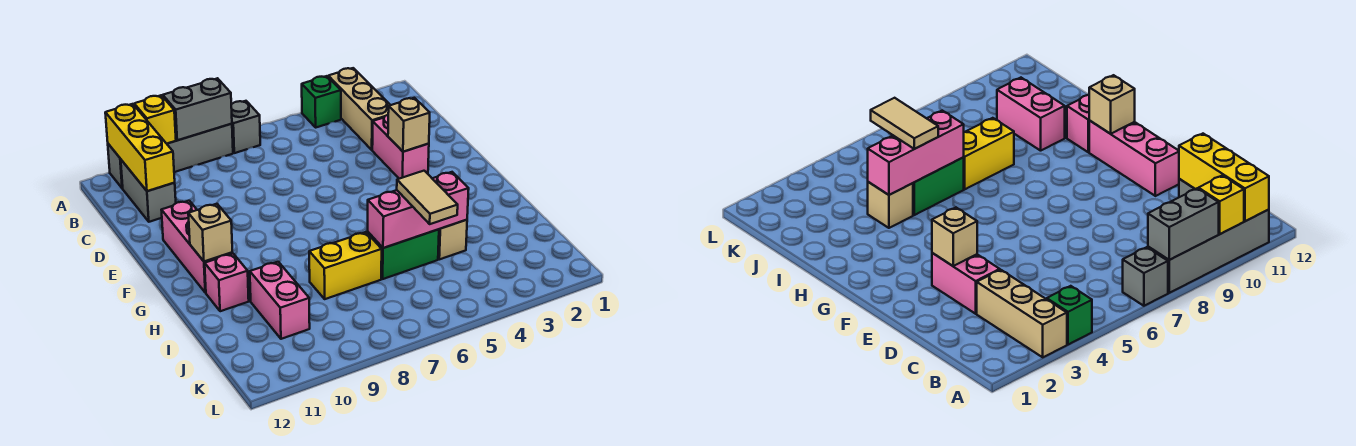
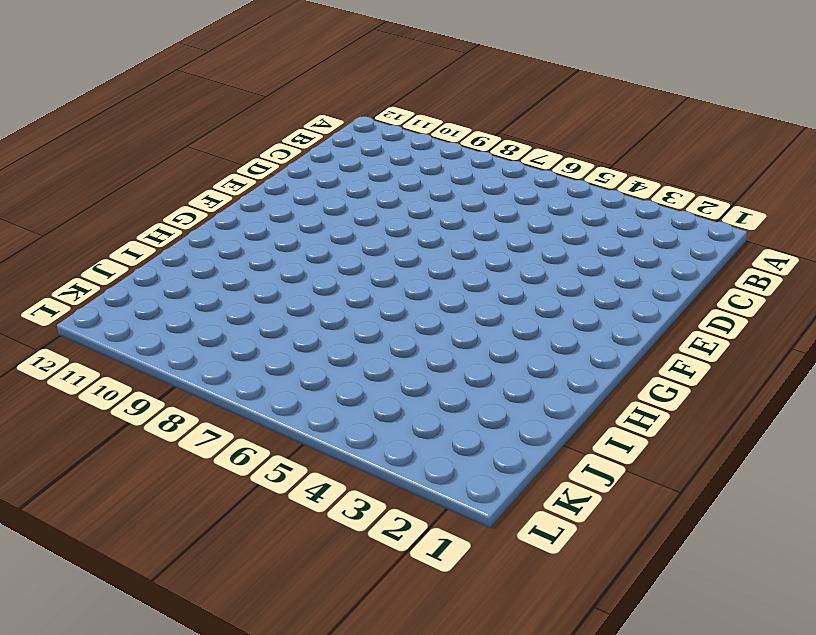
none -> tan 1x3 brick [328,68,390,150]
none -> green 1x1 brick [302,76,341,127]
none -> grey 1x1 brick [231,101,260,153]

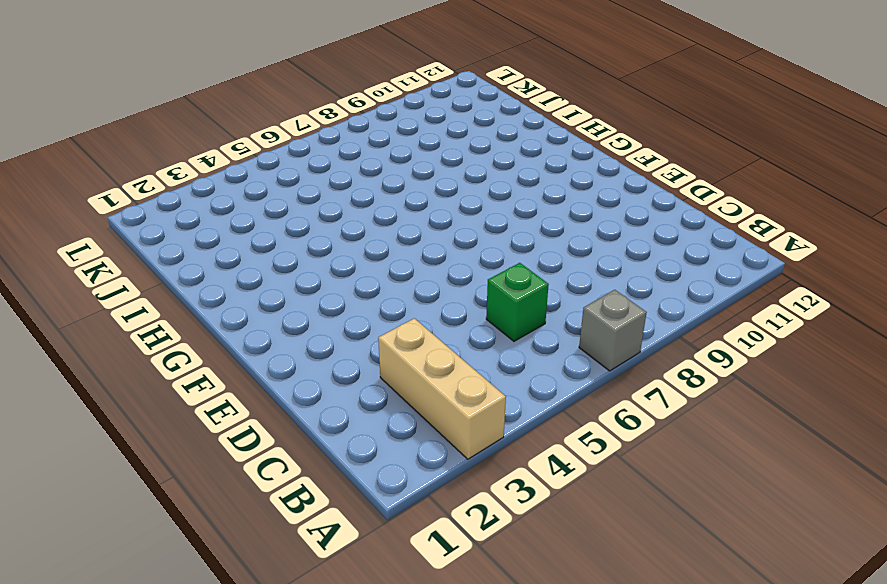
green 1x1 brick [486,263,549,341] -> green 1x1 brick moved to [302,76,341,127]
none -> grey 1x4 brick [108,124,233,189]
none -> grey 1x2 brick [121,160,176,222]
none -> pink 1x2 brick [372,115,429,179]

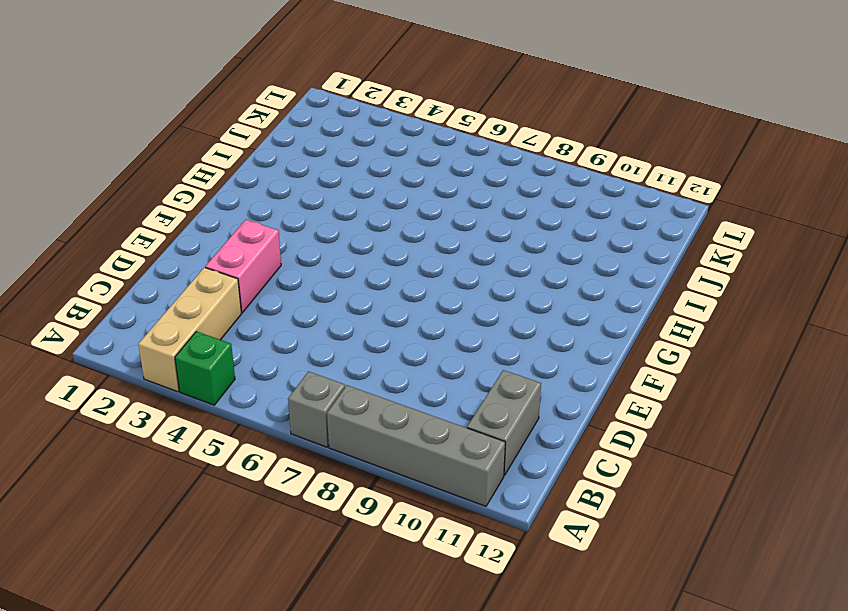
none -> pink 1x3 brick [162,201,233,293]
none -> pink 1x1 brick [205,254,249,311]
none -> tan 1x1 brick [438,220,467,259]

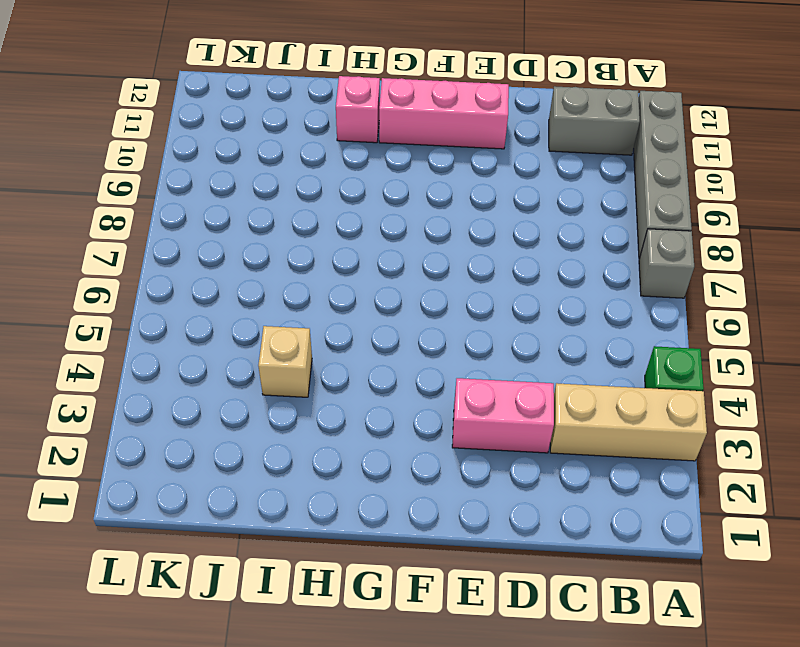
none -> green 1x2 brick [368,229,439,279]
none -> yellow 1x2 brick [309,232,382,299]
none -> pink 1x2 brick [250,262,310,339]

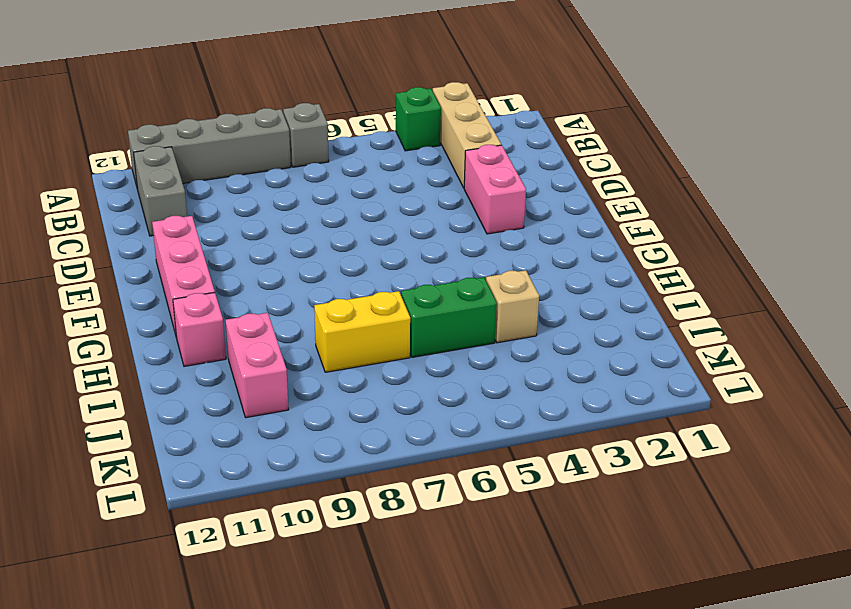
none -> grey 1x2 brick [163,78,232,140]
none -> yellow 1x1 brick [134,95,176,144]
none -> yellow 1x3 brick [105,104,175,191]

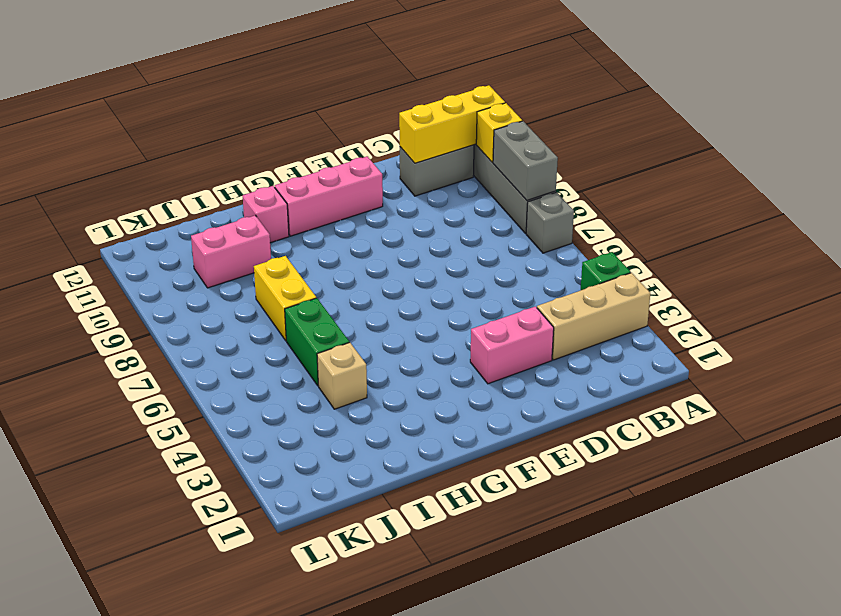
none -> tan 1x1 brick [388,98,430,152]
none -> tan 1x1 brick [188,204,232,262]
none -> pink 1x3 brick [368,172,469,248]

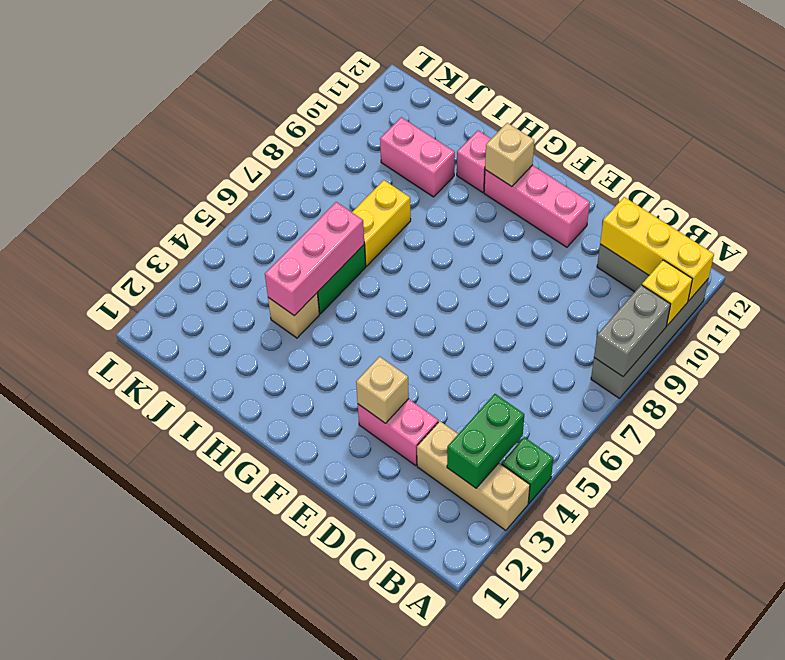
green 1x2 brick [447,394,524,488] -> none
none -> grey 1x1 brick [231,101,260,153]
none -> tan 1x2 tile [397,171,458,224]

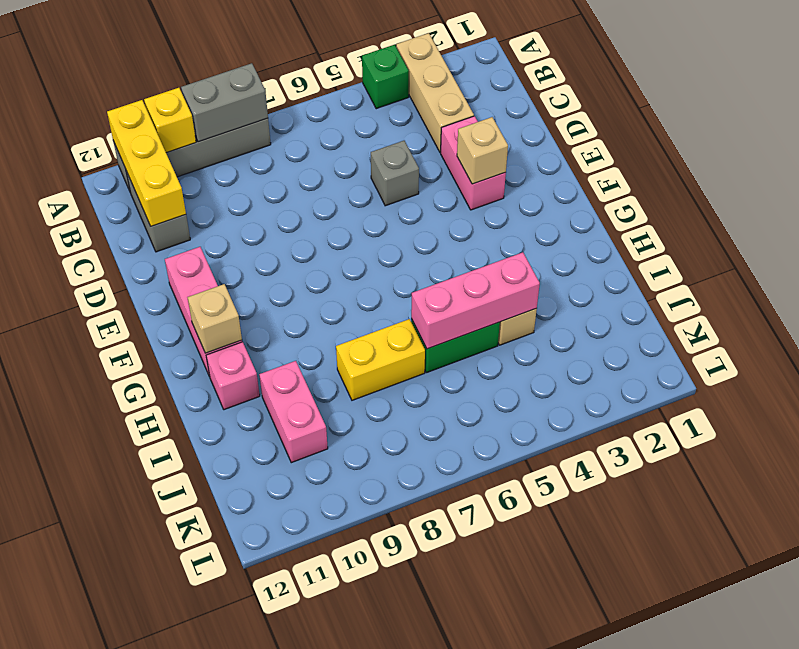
grey 1x1 brick [371,141,419,206] -> grey 1x1 brick moved to [231,101,260,153]
none -> tan 1x2 tile [397,171,458,224]

